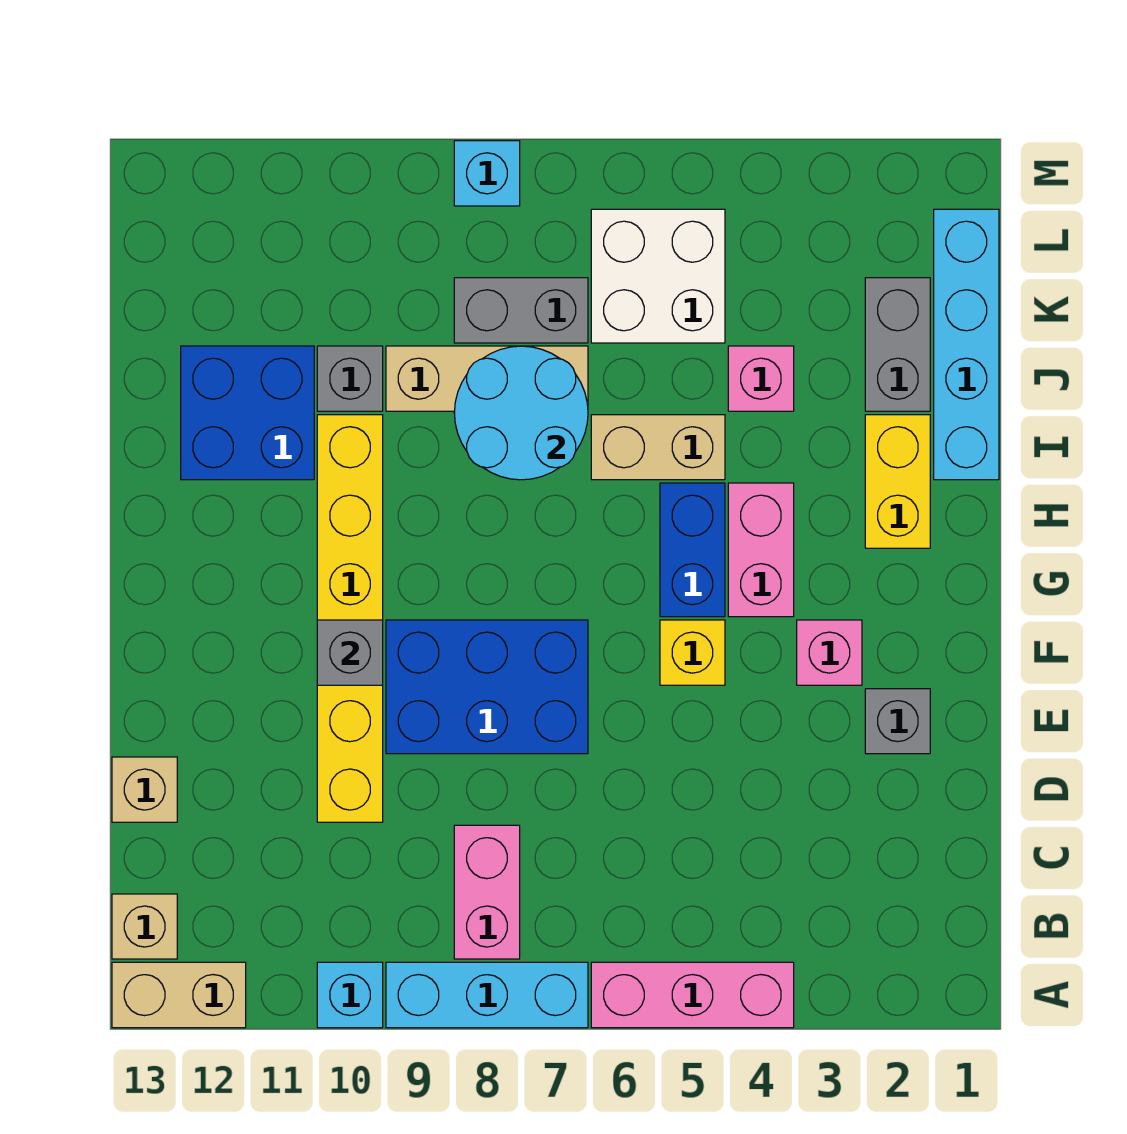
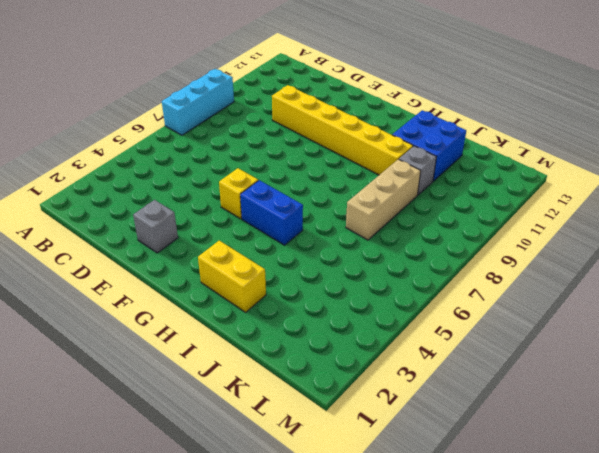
none -> pink 1x3 brick [591,962,794,1028]
none -> cyan 1x1 brick [317,962,383,1028]
none -> tan 1x2 brick [112,962,246,1028]

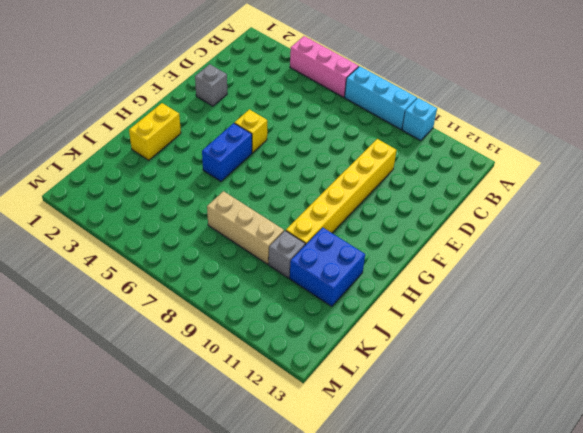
none -> tan 1x2 brick [112,962,246,1028]
none -> pink 1x2 brick [454,825,520,959]
none -> tan 1x1 brick [112,894,177,959]

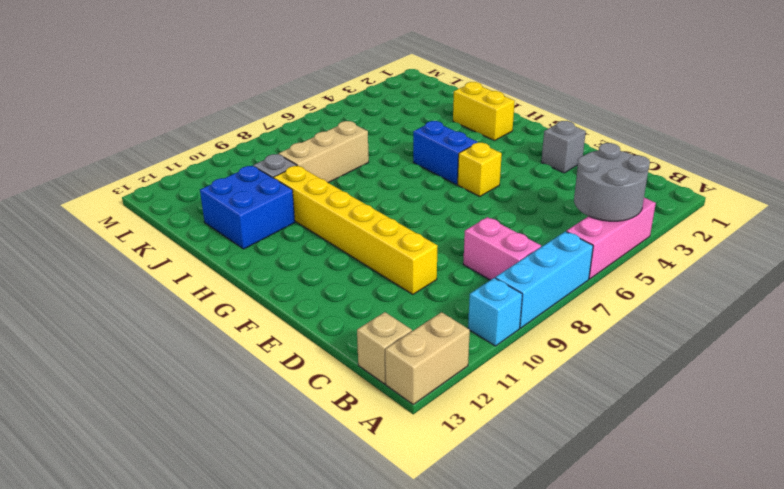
grey 2x2 round brick [574,143,650,221] -> none
none -> tan 1x1 brick [112,757,177,822]
none -> blue 2x3 brick [386,620,588,754]
none -> pink 1x1 brick [797,620,862,685]

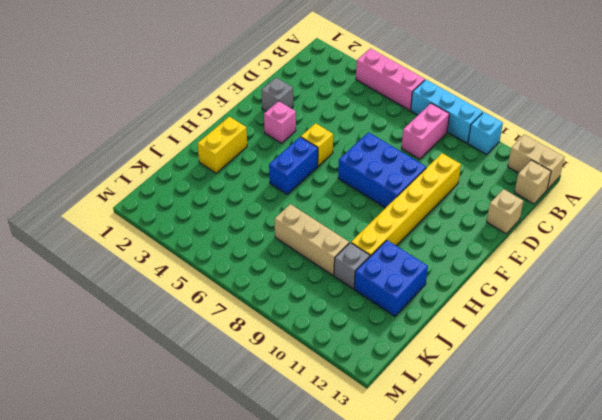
none -> pink 1x2 brick [728,483,794,617]
none -> cyan 1x4 brick [934,209,999,480]
none -> tan 1x2 brick [591,415,725,480]

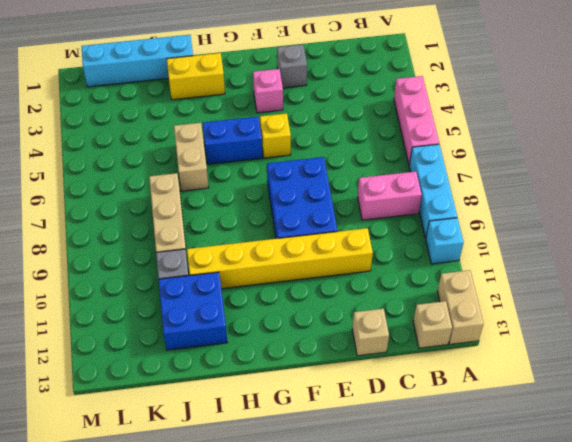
none -> pink 1x2 brick [728,483,794,617]
none -> grey 1x2 brick [865,278,930,411]
none -> pink 1x1 brick [728,346,794,411]

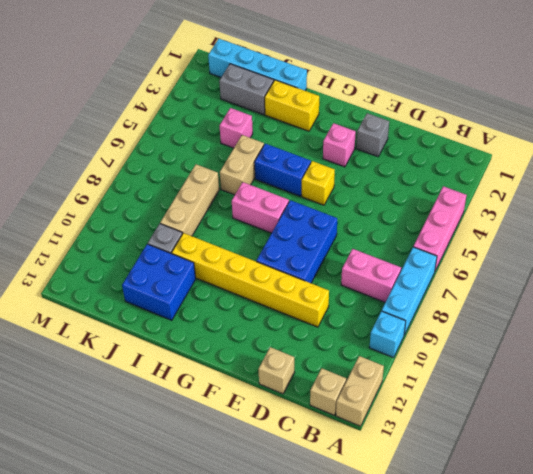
pink 1x2 brick [232,182,289,233] -> pink 1x2 brick moved to [728,483,794,617]
none -> white 2x2 brick [591,209,725,343]
none -> grey 1x2 brick [454,278,588,343]
none -> cyan 1x1 brick [454,141,520,206]

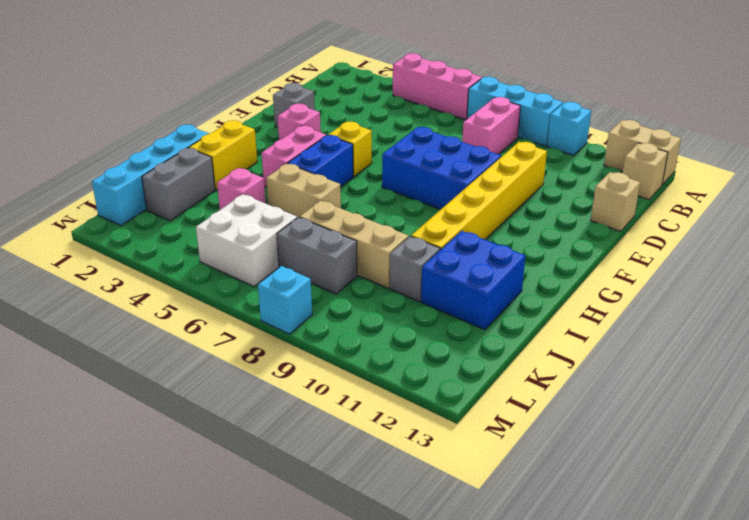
none -> grey 1x1 brick [317,620,383,685]
none -> cyan 2x2 round brick [454,346,588,480]

